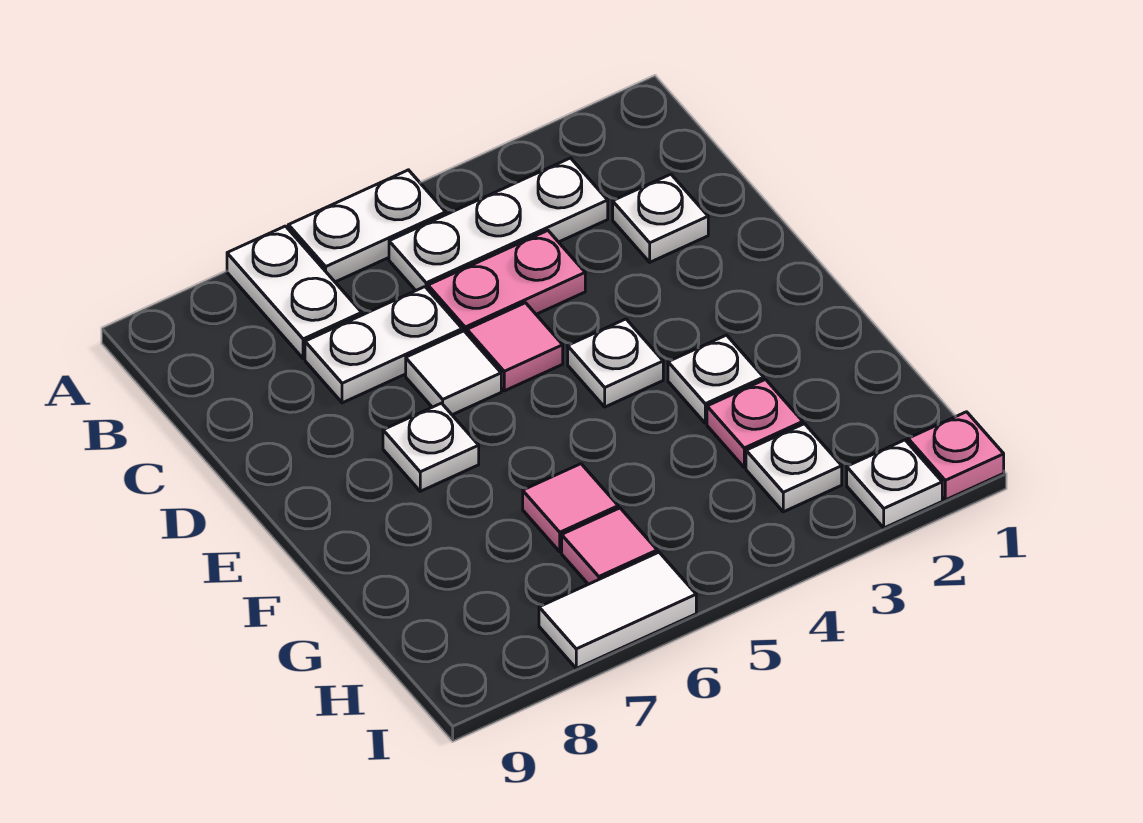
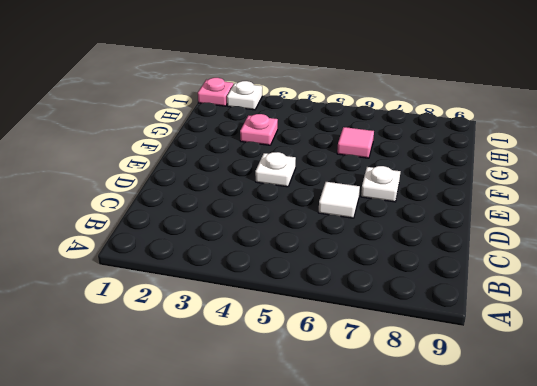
none -> white 1x2 plate [288,170,446,282]
none -> white 1x2 plate [227,226,362,359]
none -> white 1x3 plate [389,158,608,291]

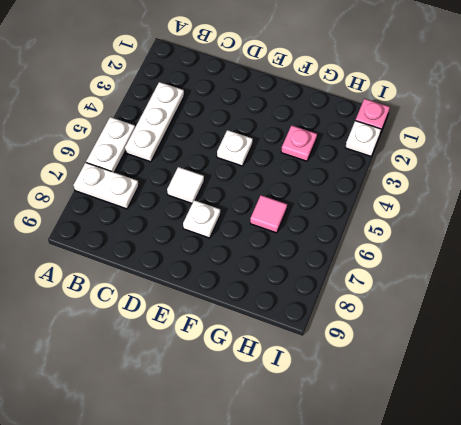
none -> white 1x1 plate [613,174,708,262]
none -> pink 1x2 plate [428,231,585,333]
none -> white 1x2 plate [305,287,462,403]

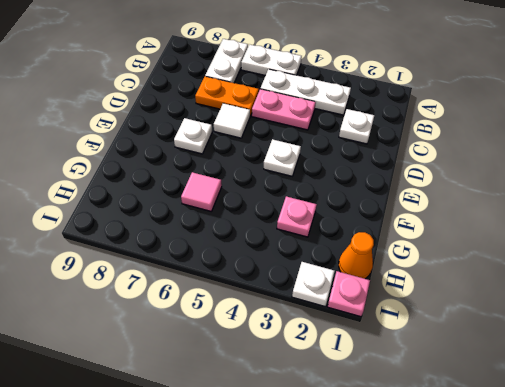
orange 1x2 plate [195,77,259,116] -> white 1x2 plate [305,287,462,403]
orange 1x1 cone [339,232,374,279] -> none
none -> pink 1x1 tile [467,303,563,391]
none -> white 1x1 plate [668,335,764,423]
none -> white 1x1 plate [746,424,842,512]

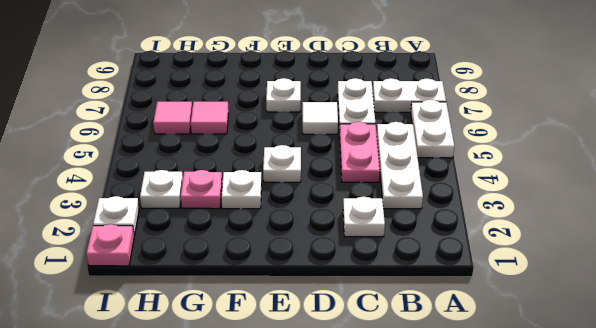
none -> pink 1x1 tile [467,303,563,391]
none -> white 1x2 tile [539,552,696,668]

